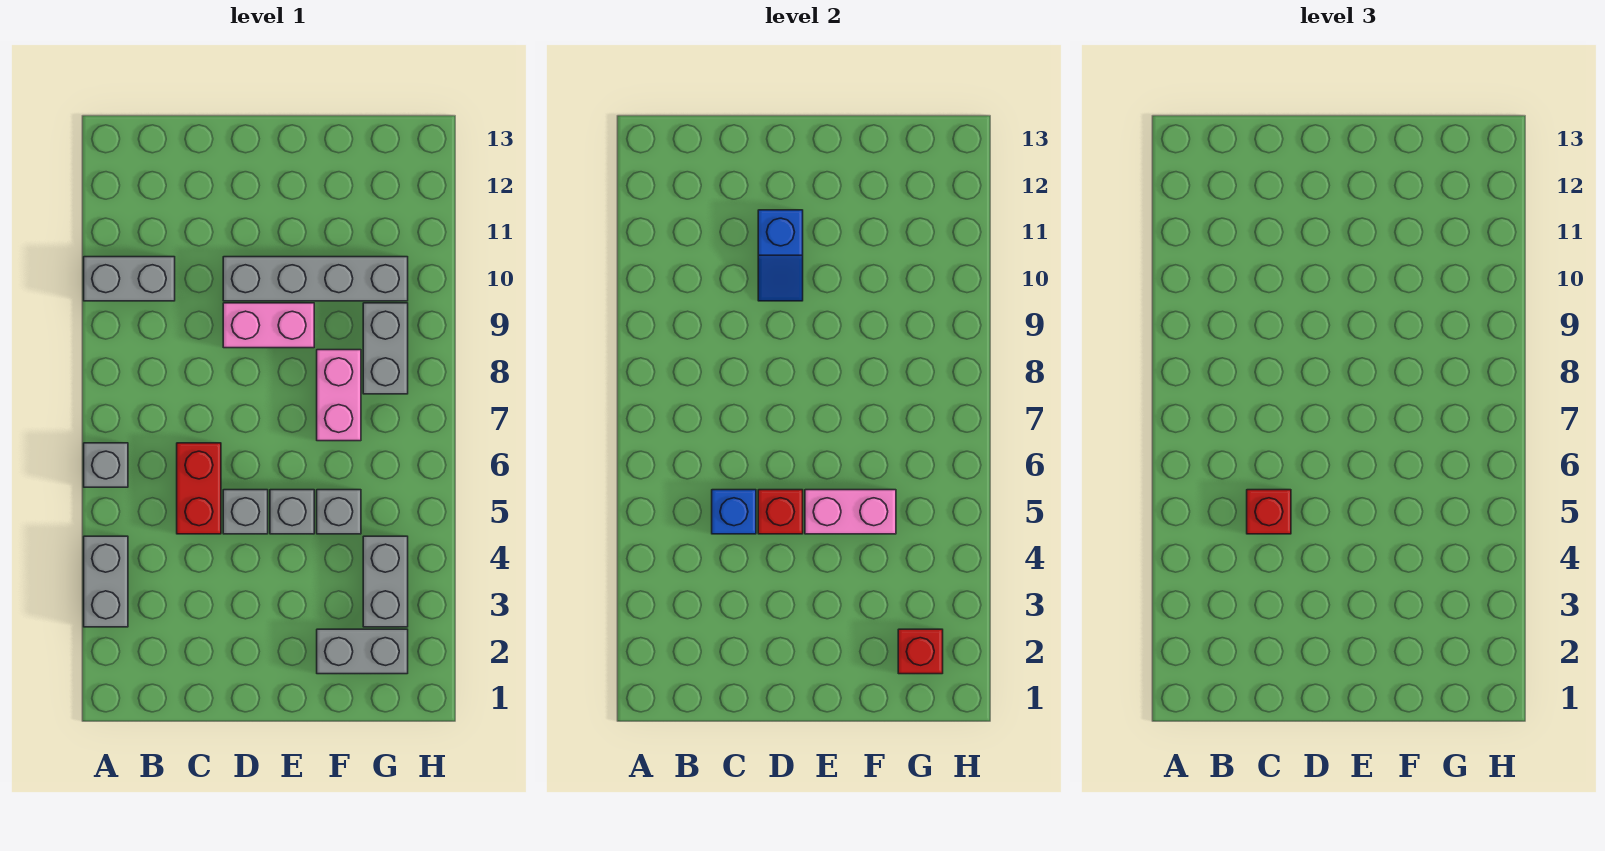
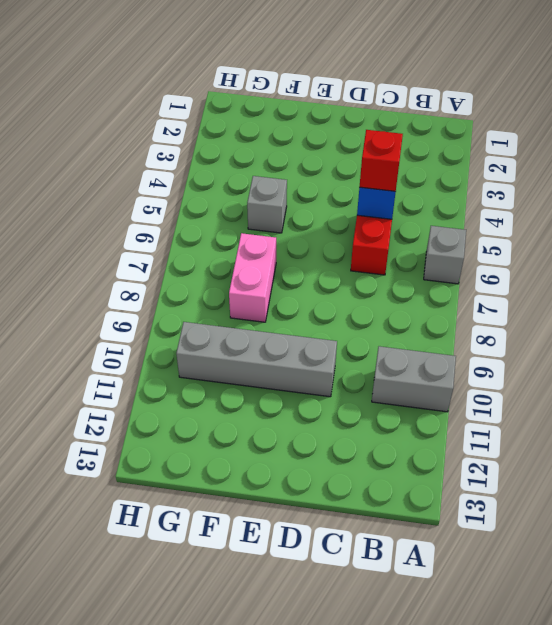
none -> grey 1x2 brick [84,536,128,627]
none -> grey 1x1 brick [223,490,268,534]
none -> pink 1x2 brick [223,303,314,348]

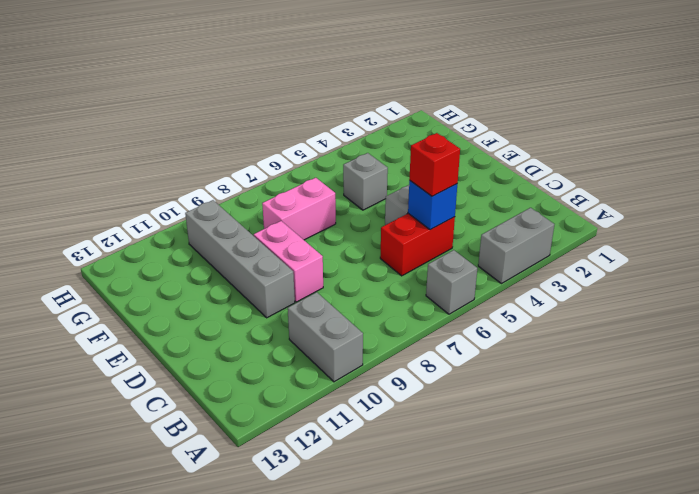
none -> grey 1x1 brick [270,490,314,534]
none -> grey 1x2 brick [317,629,408,674]
none -> grey 1x2 brick [363,536,408,627]

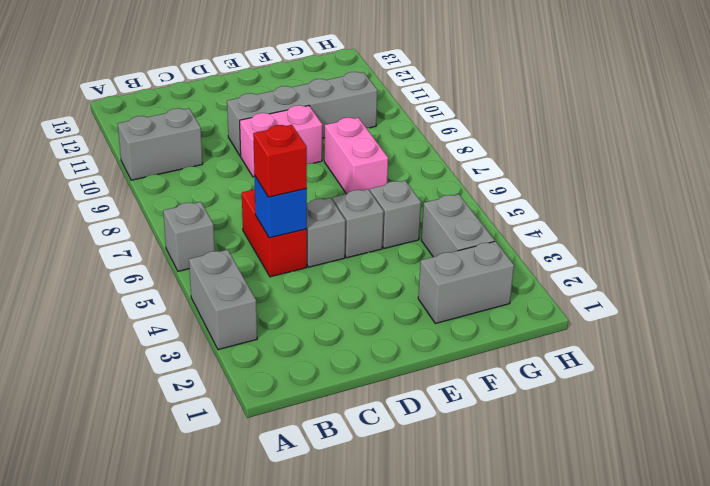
none -> grey 1x2 brick [363,303,408,394]
none -> red 1x1 brick [758,490,803,534]
none -> blue 1x2 slope [758,210,803,301]

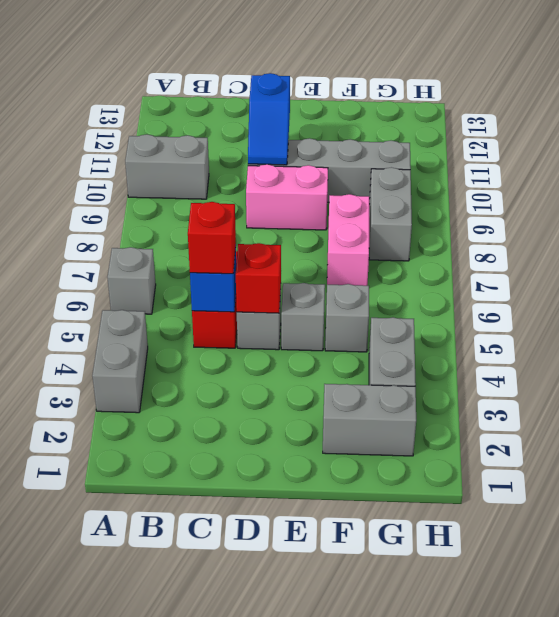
none -> pink 1x2 brick [805,490,896,534]
none -> red 1x1 brick [898,629,943,674]

